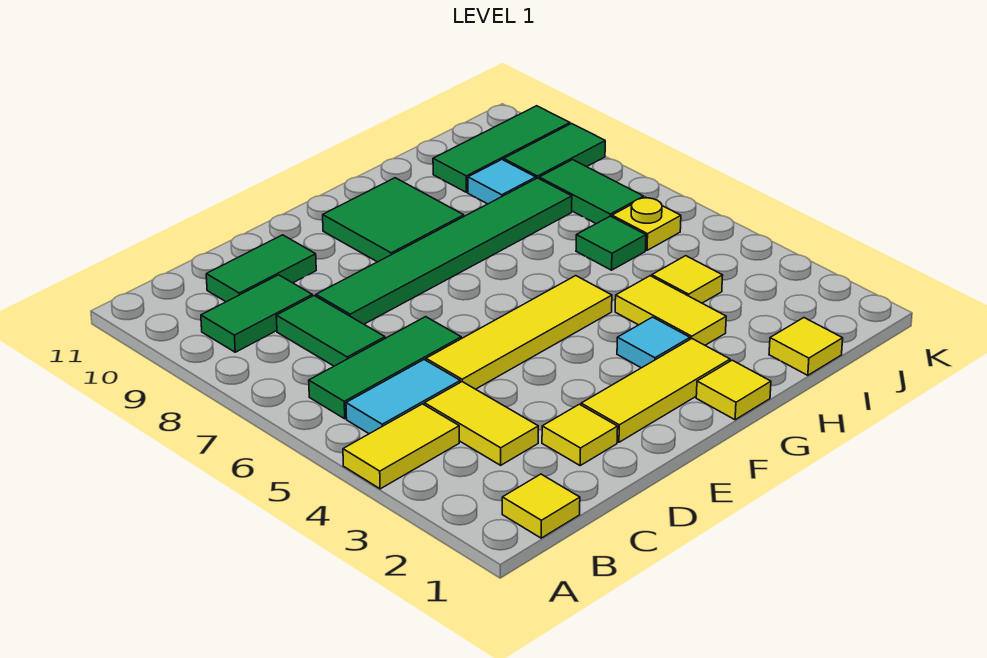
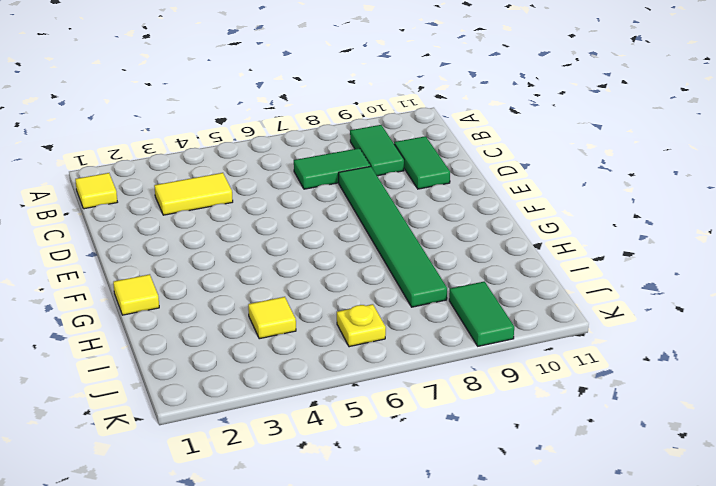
none -> yellow 1x2 tile [343,404,459,489]
none -> cyan 1x2 tile [346,360,460,434]
none -> green 1x3 tile [309,317,461,419]

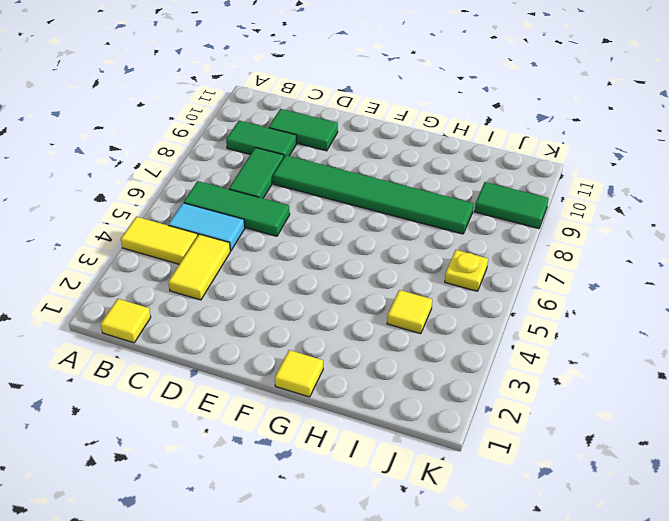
none -> yellow 1x1 tile [542,404,618,465]
none -> yellow 1x4 tile [426,276,612,389]
none -> yellow 1x3 tile [581,339,730,442]

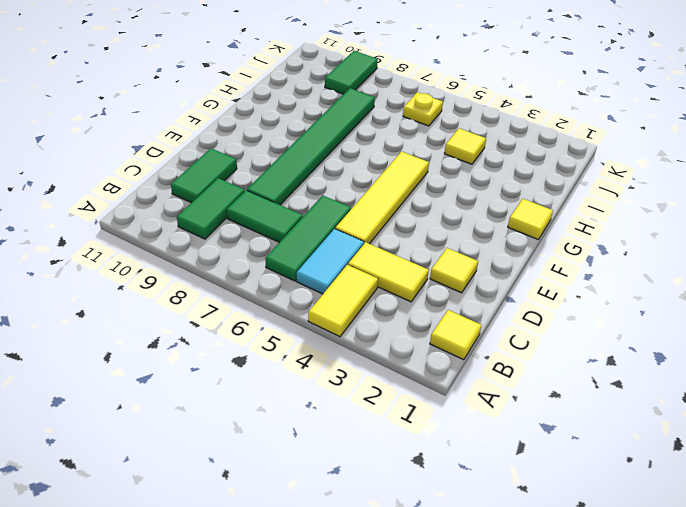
none -> yellow 1x3 tile [581,339,730,442]
none -> green 2x2 tile [323,178,464,262]
none -> cyan 1x1 tile [617,317,690,368]

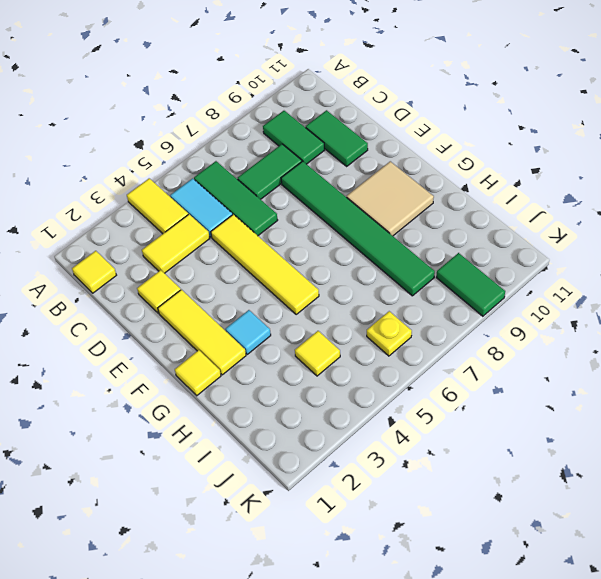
tan 2x2 tile [347,161,434,236] -> green 2x2 tile [323,178,464,262]
none -> yellow 1x2 tile [615,276,726,345]
none -> yellow 1x1 tile [769,318,843,375]
none -> green 1x1 tile [576,216,646,270]

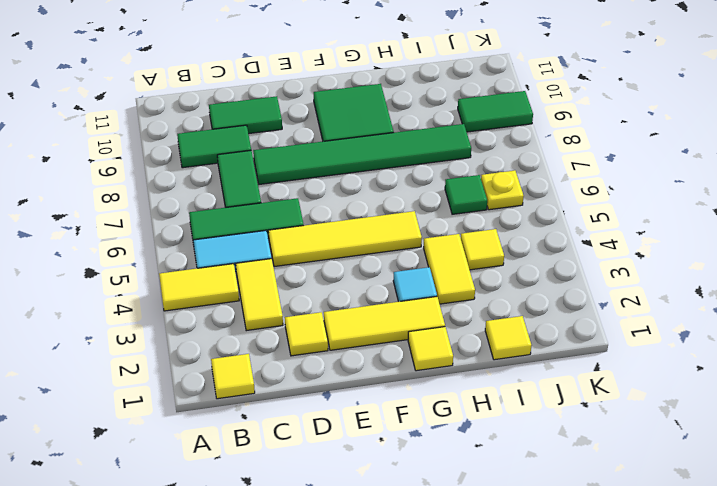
none -> cyan 1x1 tile [468,160,536,204]
none -> green 1x3 tile [433,106,570,192]
none -> green 1x2 tile [539,160,644,224]

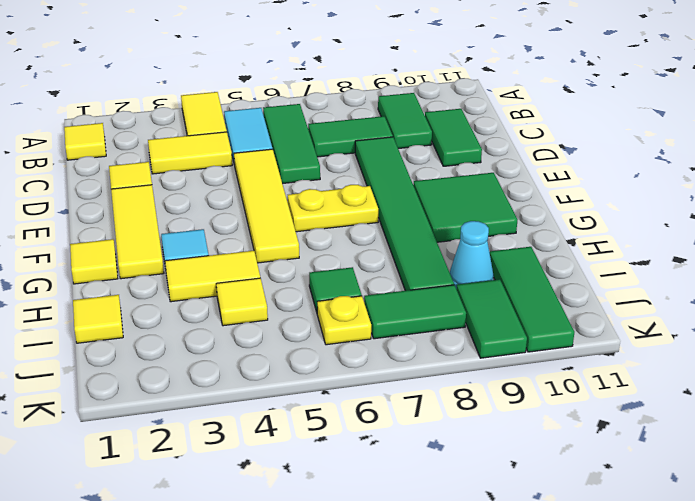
yellow 1x2 plate [288,185,378,232] -> none
cyan 1x1 cone [450,221,494,289] -> cyan 1x1 tile [468,160,536,204]

